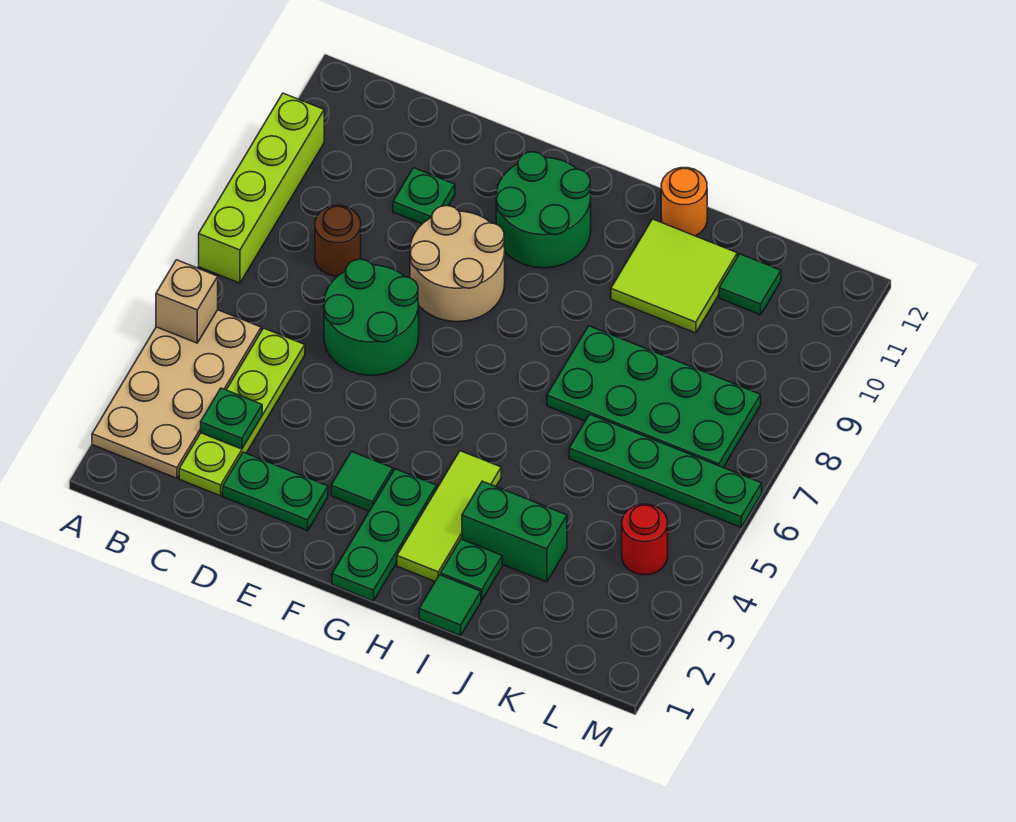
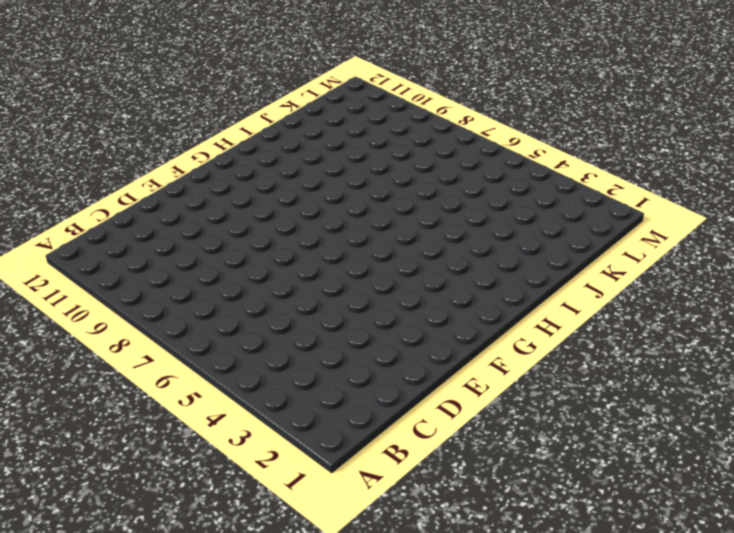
none -> tan 2x4 plate [92,310,261,478]
none -> lime 1x4 brick [199,93,324,283]
none -> lime 1x4 plate [179,328,305,496]

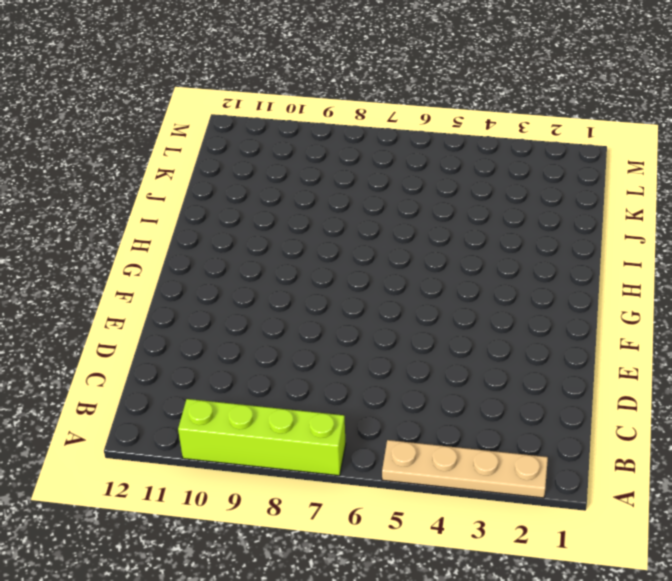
tan 1x4 plate [382,440,548,498] -> tan 2x4 plate [92,310,261,478]
none -> lime 1x4 plate [179,328,305,496]
none -> brown 1x1 round brick [315,205,361,276]
none -> green 1x2 plate [223,452,328,531]

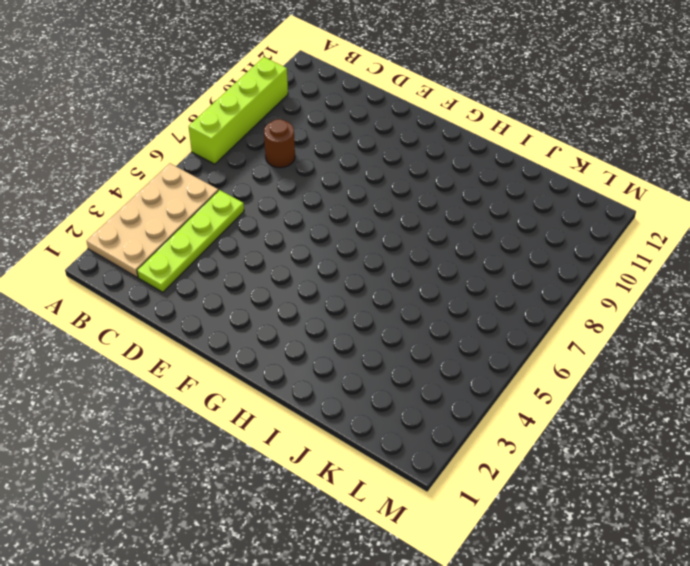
none -> green 1x2 plate [223,452,328,531]
none -> green 2x2 round brick [324,259,419,375]
none -> green 1x1 plate [393,168,455,224]

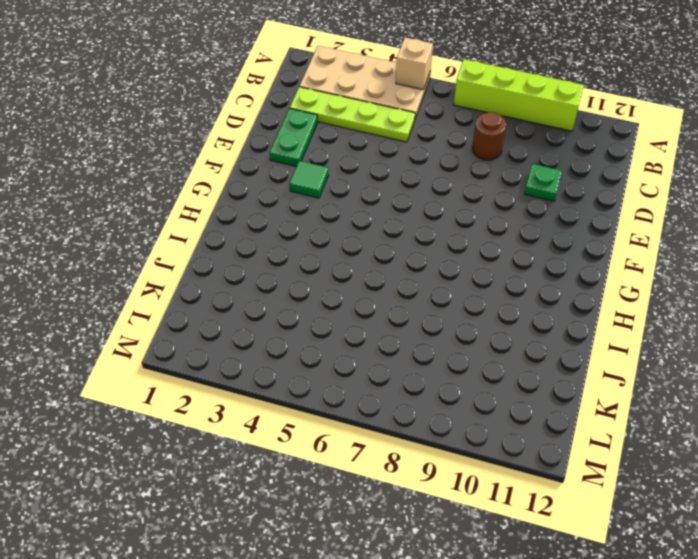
none -> green 2x2 round brick [324,259,419,375]
none -> tan 2x2 round brick [410,206,505,322]
none -> green 2x2 round brick [496,152,591,268]

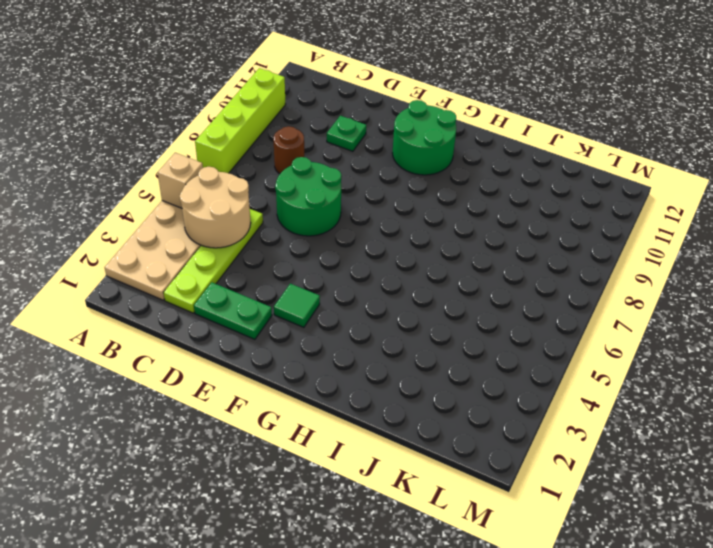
tan 2x2 round brick [180,167,251,248] -> tan 2x2 round brick moved to [410,206,505,322]
none -> green 1x3 plate [332,469,436,601]
none -> lime 1x3 tile [397,451,501,581]
none -> green 1x1 tile [419,575,481,636]

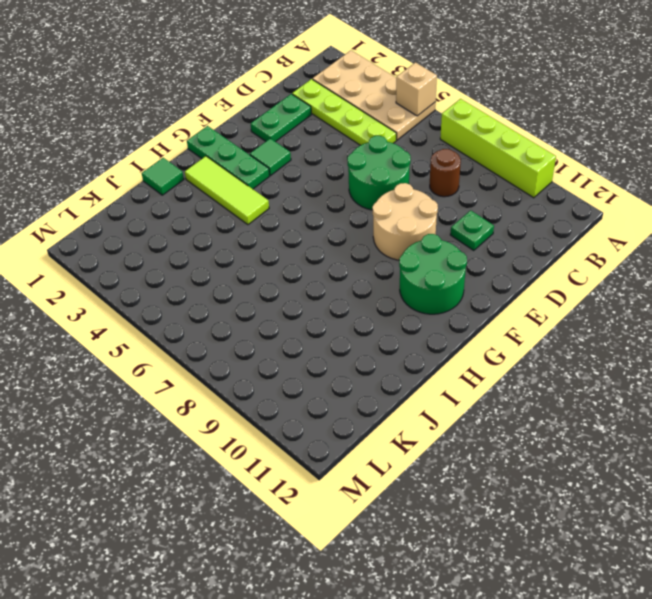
none -> green 1x1 plate [441,539,502,600]
none -> green 1x2 brick [462,481,567,582]
none -> green 2x4 plate [547,326,761,467]

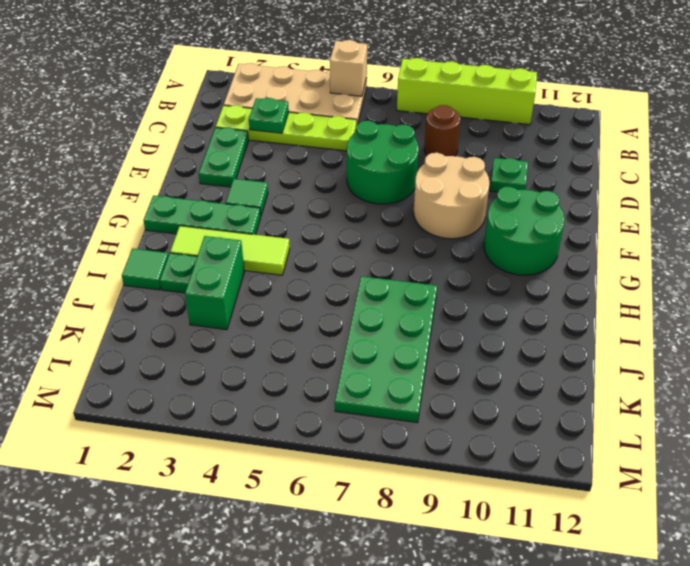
none -> lime 2x2 tile [611,219,737,333]
none -> orange 1x1 round brick [661,168,707,236]
none -> green 1x4 plate [569,414,762,527]

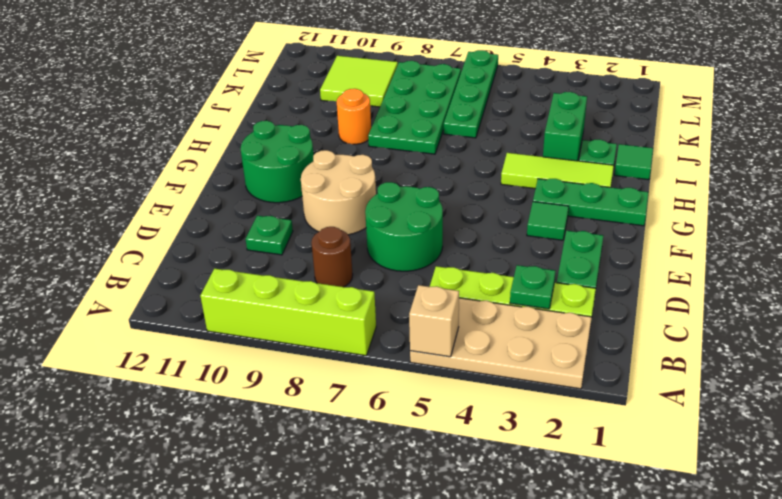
orange 1x1 round brick [337,89,371,144] -> orange 1x1 round brick moved to [661,168,707,236]
lime 2x2 tile [320,56,398,107] -> lime 2x2 tile moved to [611,219,737,333]
none -> green 1x1 tile [719,254,781,315]
none -> red 1x1 round brick [622,504,668,575]

